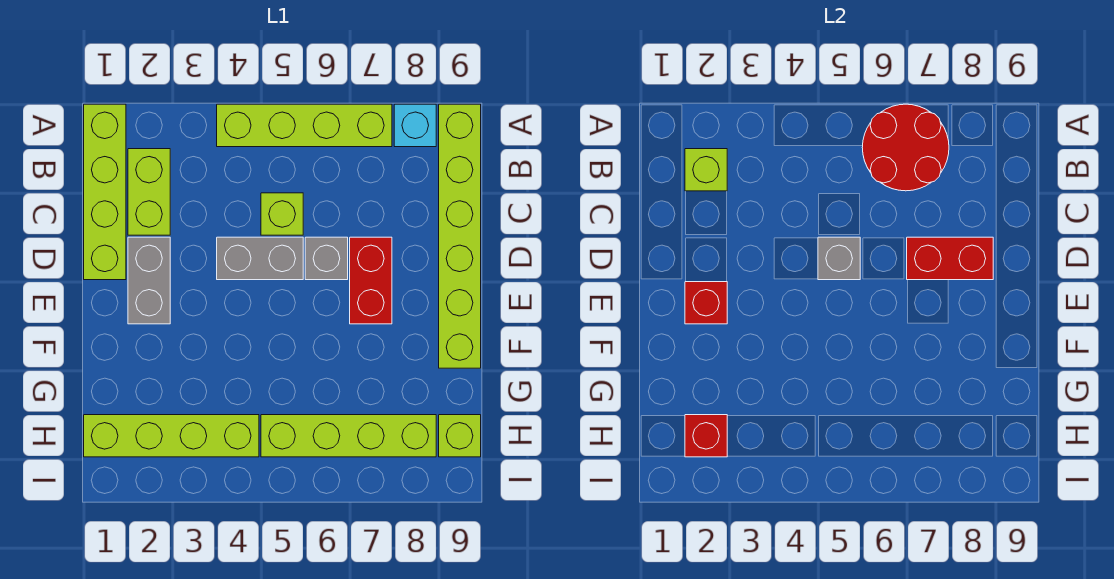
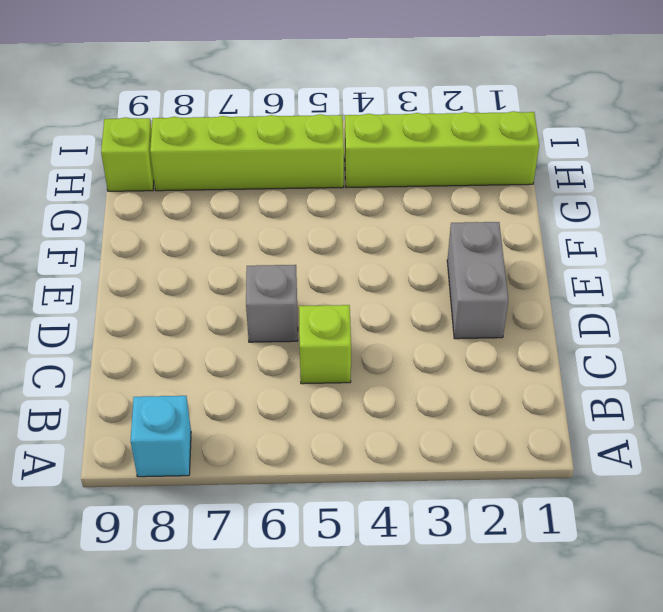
none -> lime 1x4 brick [84,104,126,280]
none -> lime 1x4 brick [217,104,392,147]
none -> lime 1x6 brick [439,104,481,368]

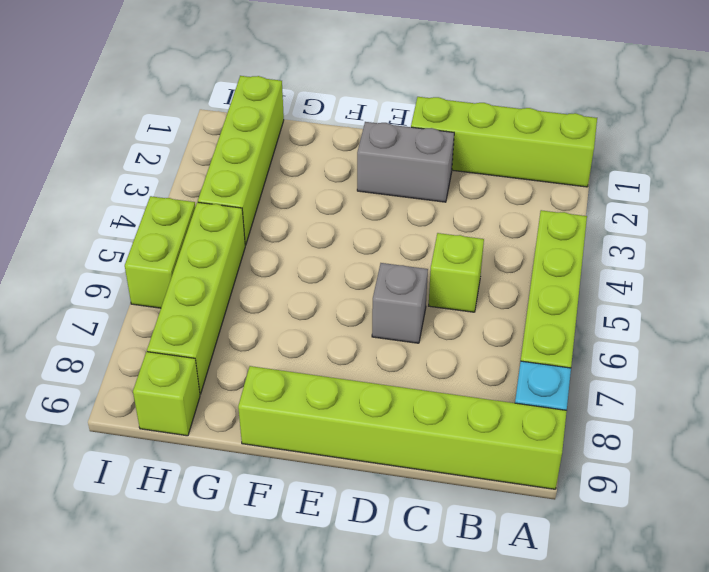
lime 1x2 brick [125,196,195,308] -> lime 1x2 brick turned to [128,149,170,235]
none -> grey 1x2 brick [217,237,303,280]
none -> red 1x2 brick [350,237,392,324]
none -> red 2x2 round brick [862,104,949,191]

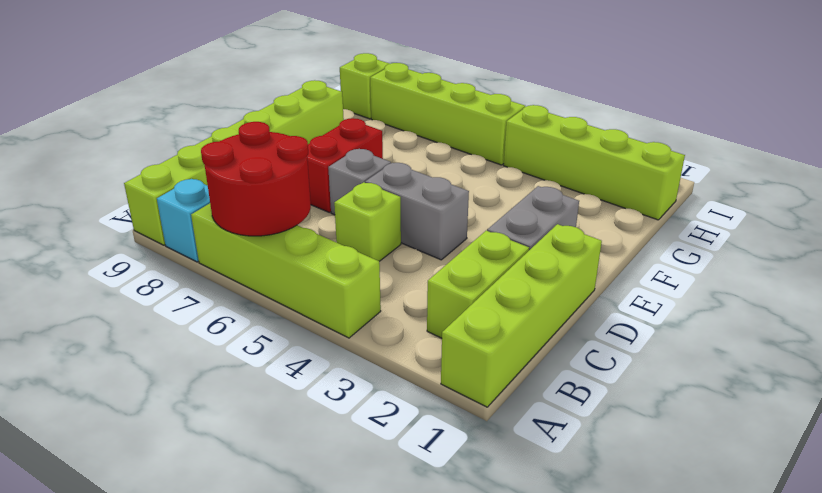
none -> lime 1x1 brick [685,149,727,191]
none -> grey 1x1 brick [818,237,860,280]
none -> red 1x2 brick [907,237,993,280]

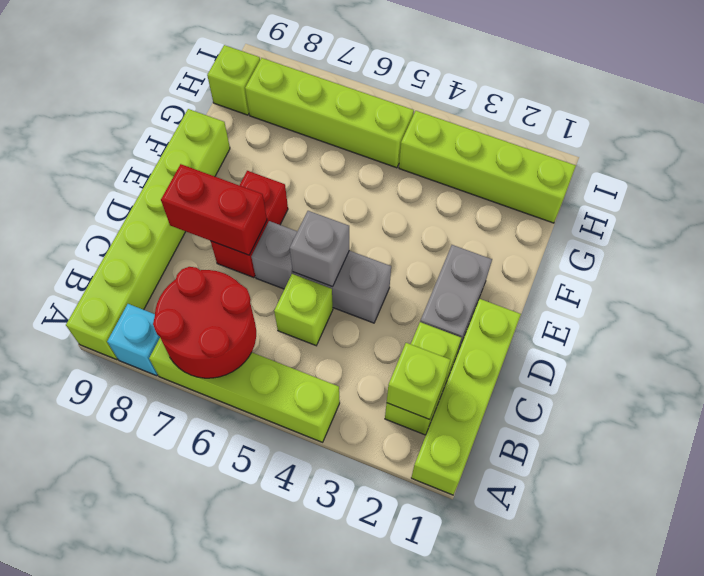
none -> red 1x1 brick [685,282,727,324]
none -> red 1x1 brick [685,415,727,457]

